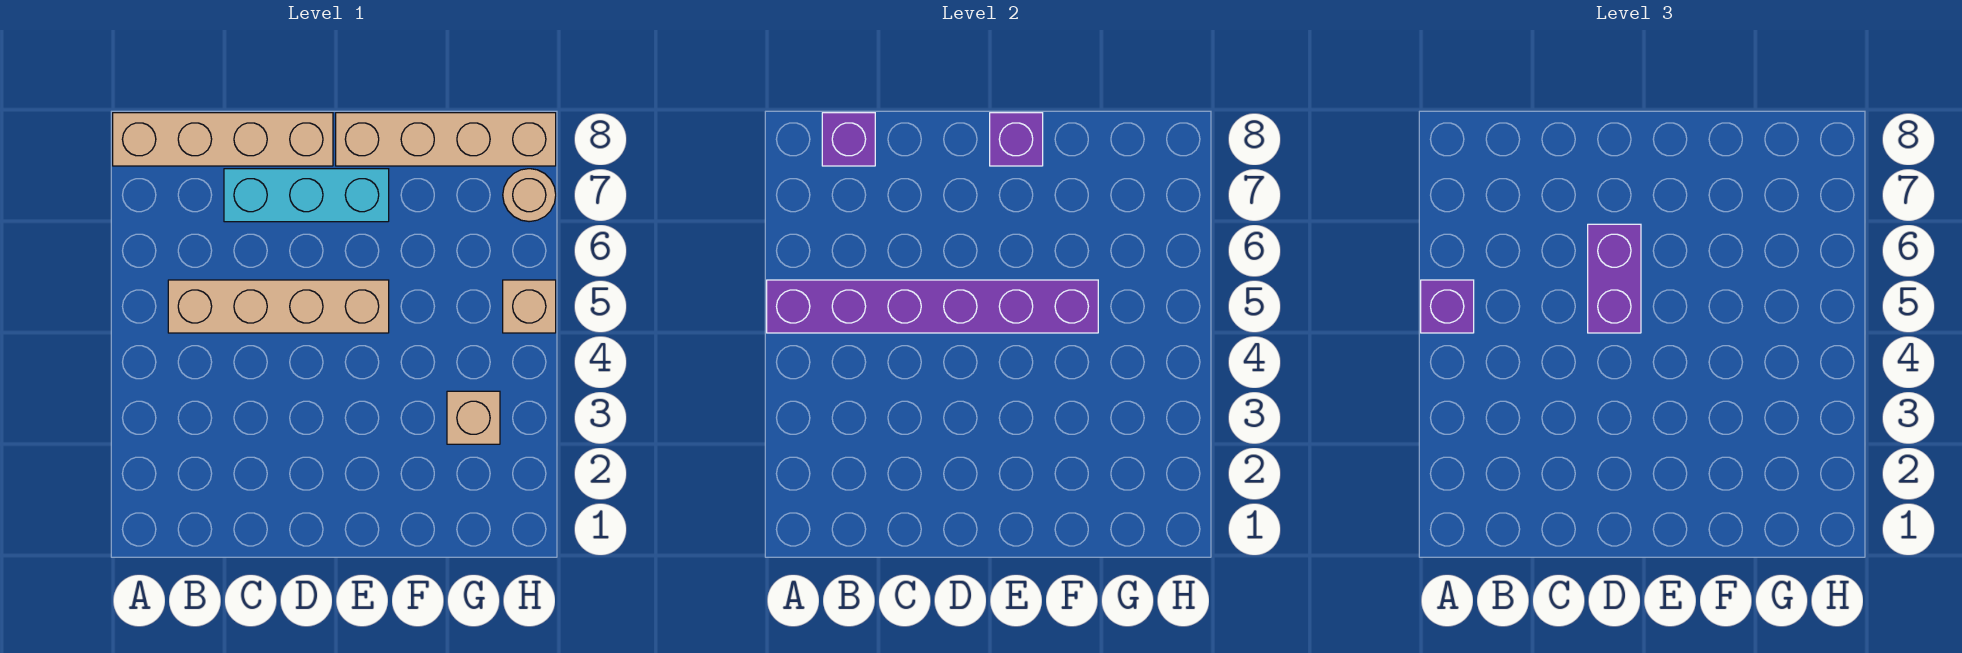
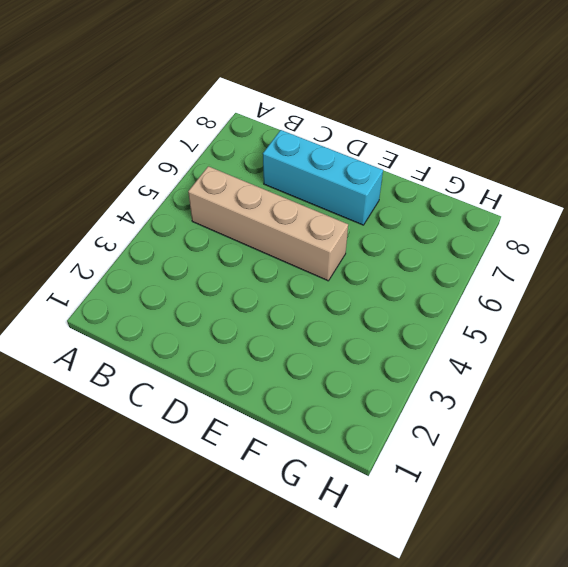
none -> tan 1x4 brick [113,113,333,166]
none -> tan 1x4 brick [336,113,556,166]
none -> tan 1x1 brick [447,391,500,444]

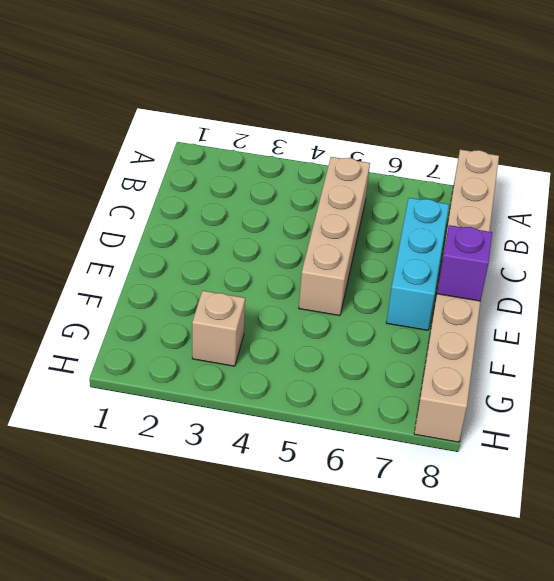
none -> tan 1x1 brick [503,280,556,333]
none -> tan 1x1 round brick [503,169,556,222]
none -> purple 1x6 brick [767,280,1098,333]

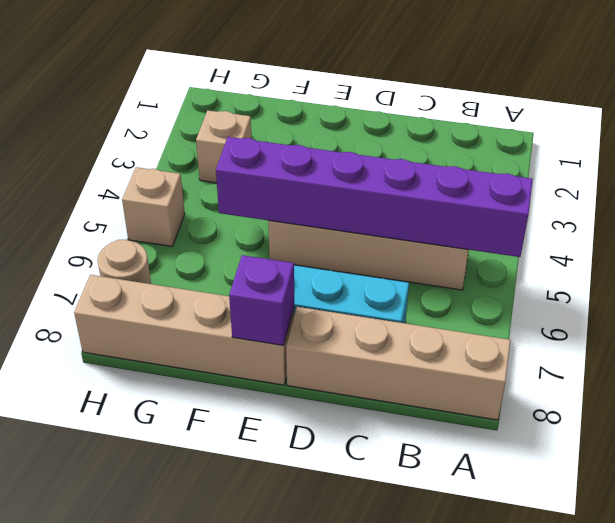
none -> purple 1x1 brick [822,113,875,166]
none -> purple 1x1 brick [1421,280,1474,333]
none -> purple 1x2 brick [1588,224,1641,333]

